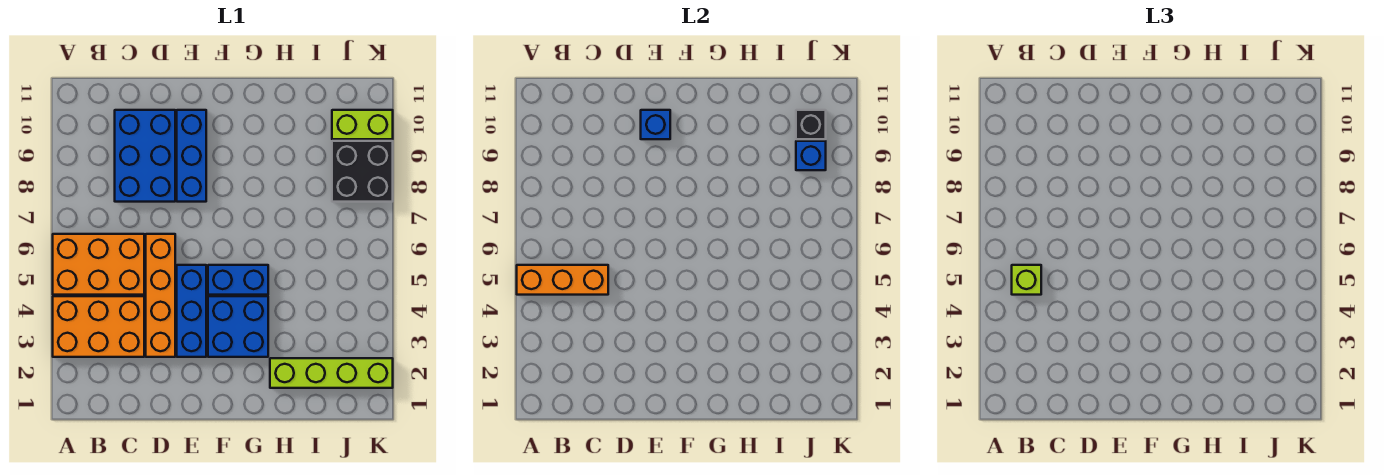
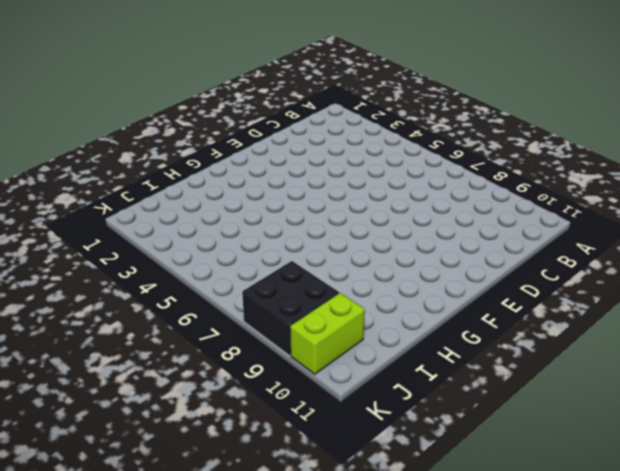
none -> orange 2x3 brick [53,296,144,357]
none -> orange 2x3 brick [53,234,144,295]
none -> blue 2x3 brick [115,110,175,202]

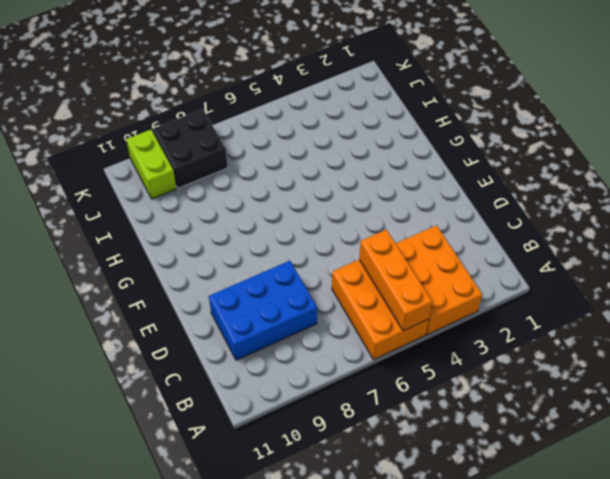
none -> orange 1x4 brick [146,234,175,357]
none -> blue 1x3 brick [177,265,206,357]
none -> blue 1x3 brick [177,110,206,202]

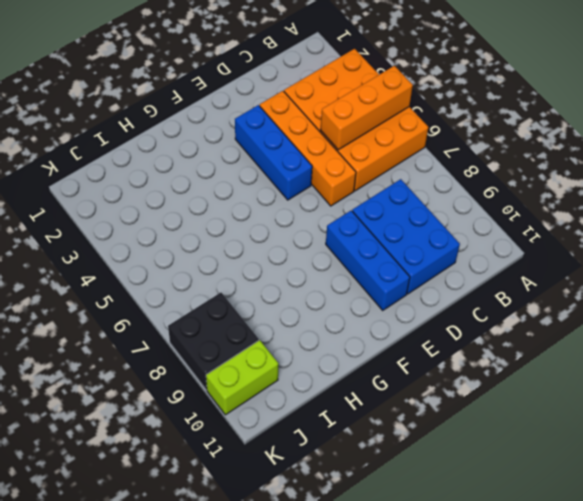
none -> blue 2x2 brick [208,296,268,357]
none -> blue 1x2 brick [208,265,268,295]
none -> lime 1x4 brick [270,358,393,388]

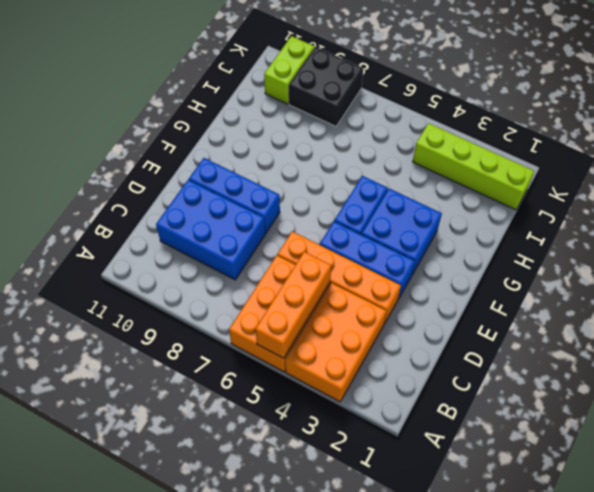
lime 1x4 brick [413,123,534,210] -> lime 1x4 brick turned to [270,358,393,388]
none -> blue 1x1 brick [641,110,670,139]
none -> blue 1x1 brick [796,141,826,170]
none -> black 1x1 brick [796,110,826,139]

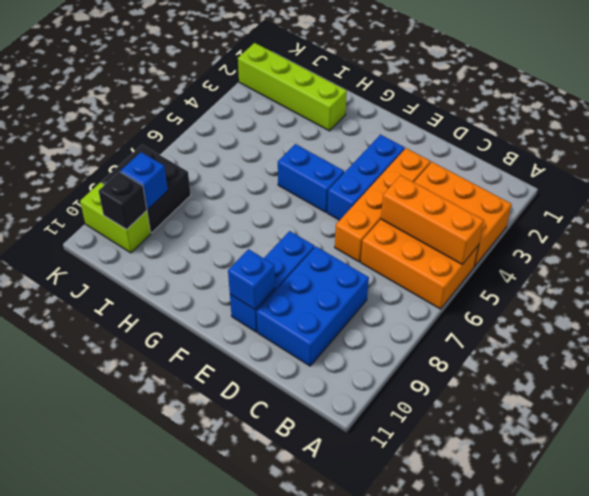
none -> blue 2x2 brick [208,296,268,357]
none -> lime 1x1 brick [1012,265,1041,295]

